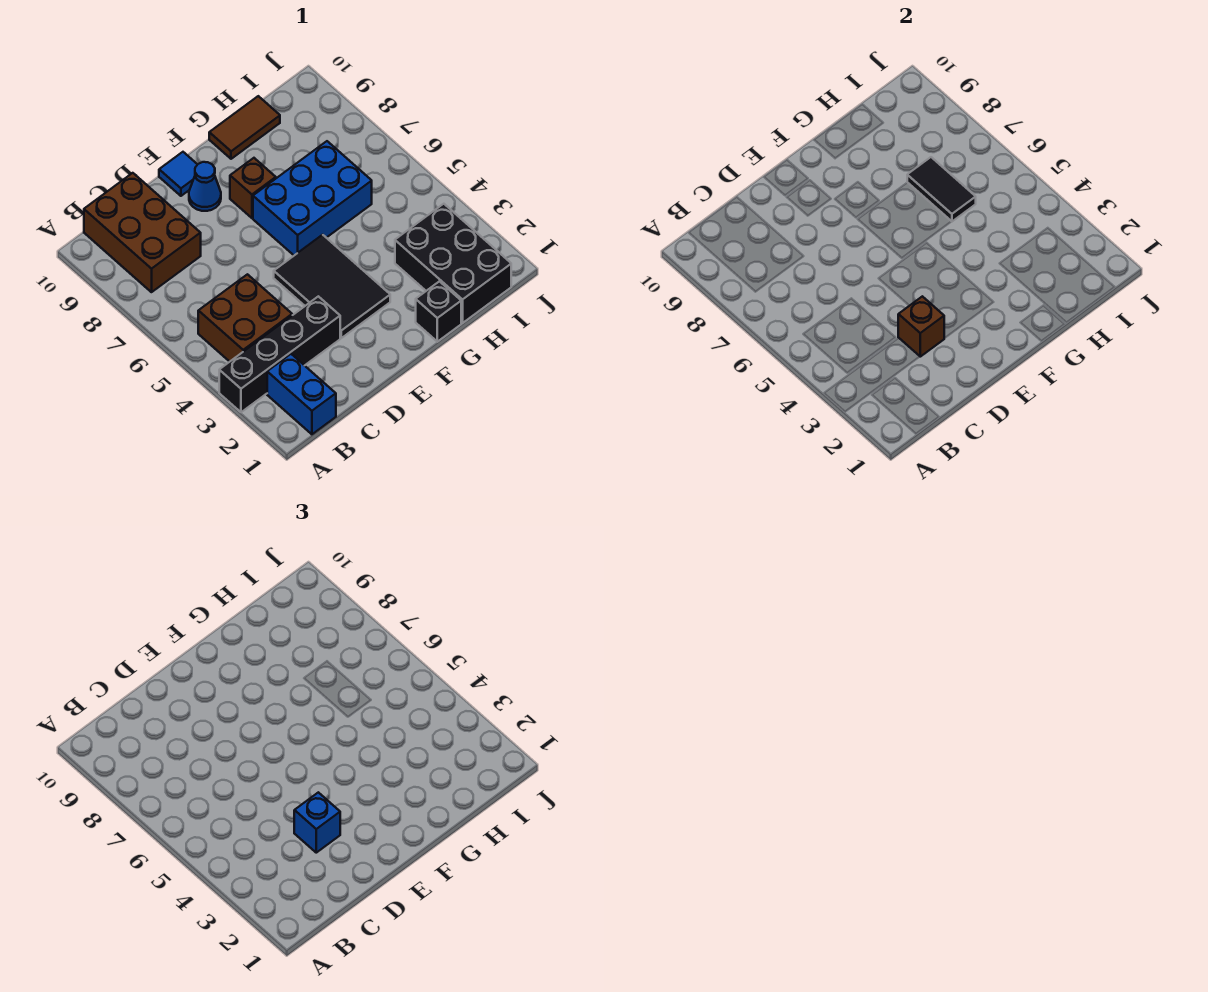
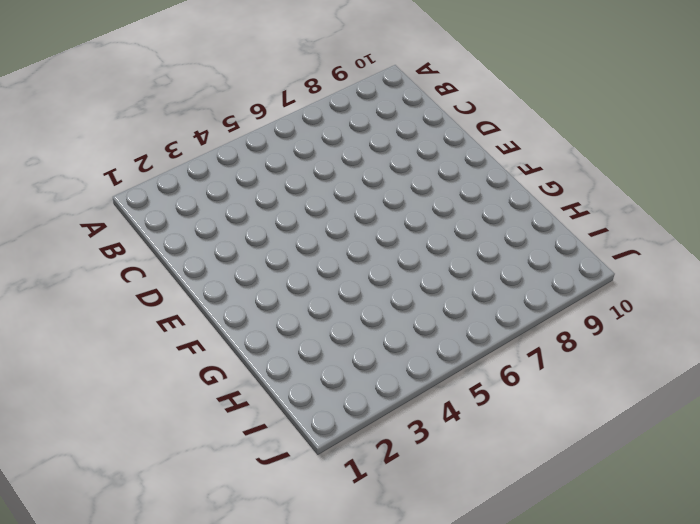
none -> black 1x4 brick [219,296,340,412]
none -> blue 1x2 brick [267,354,336,434]
none -> brown 2x2 brick [198,274,292,362]

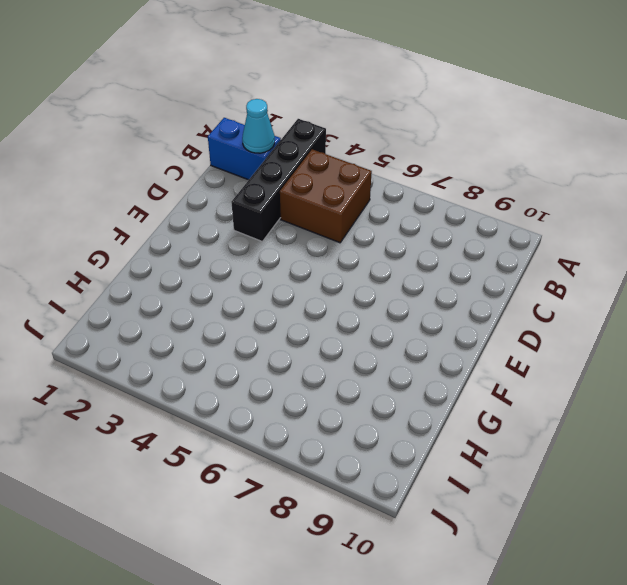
cyan 1x1 cone [242,99,275,153] -> none
none -> brown 2x3 brick [84,173,201,292]
none -> black 2x3 tile [274,235,390,338]
none -> blue 1x1 cone [189,162,221,211]

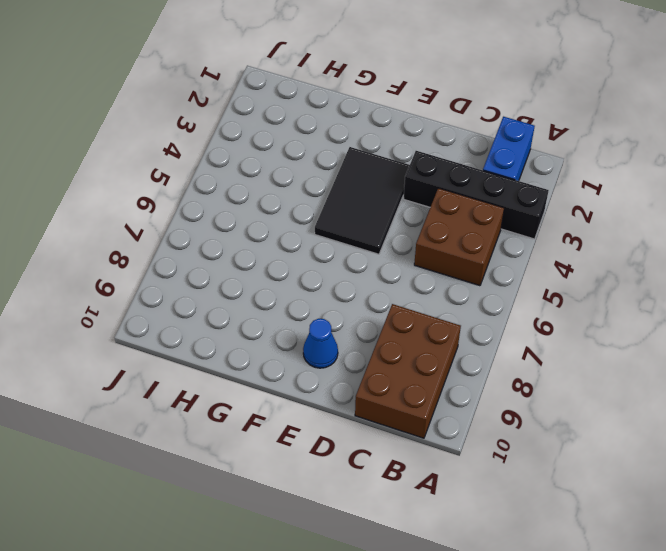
none -> blue 1x1 tile [159,152,198,196]
none -> blue 2x3 brick [253,141,372,255]
none -> brown 1x1 brick [230,158,276,218]

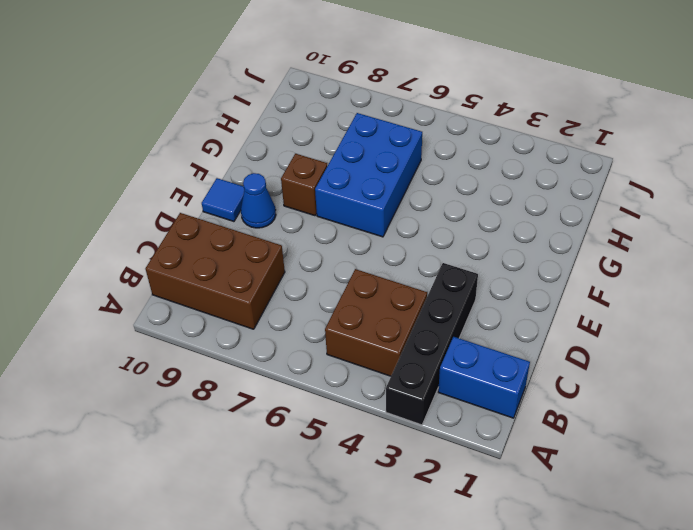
none -> black 2x3 tile [274,235,390,338]
none -> black 1x1 brick [416,281,461,342]
none -> brown 1x2 tile [209,96,280,159]

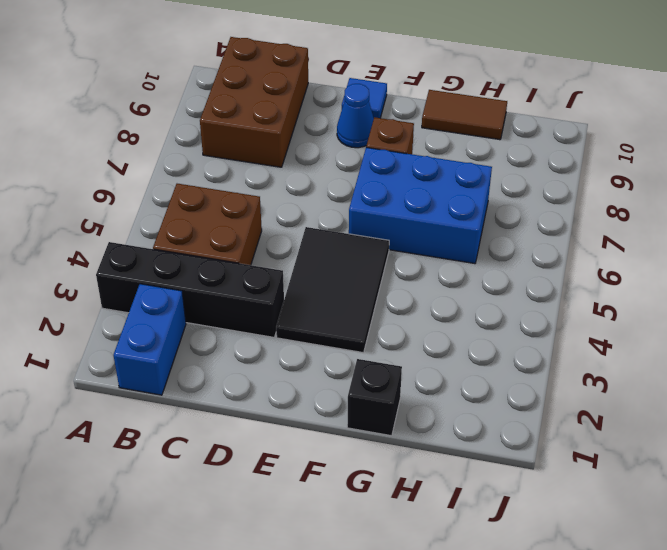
none -> black 2x3 brick [395,204,511,323]
none -> brown 1x1 brick [898,296,944,357]
none -> black 1x2 tile [907,157,976,222]

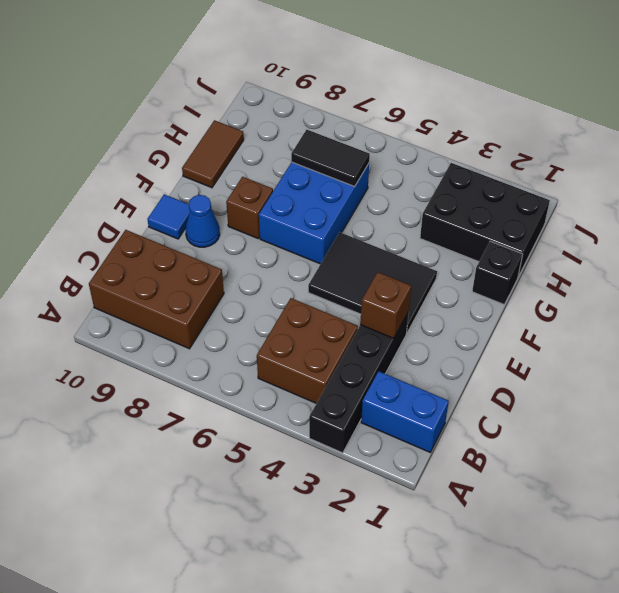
none -> blue 1x1 brick [294,792,340,853]

